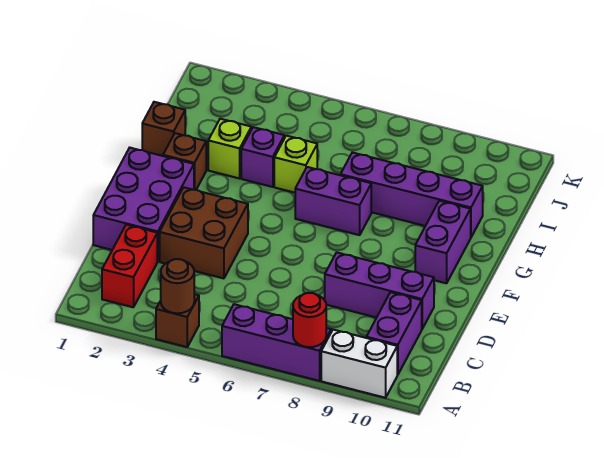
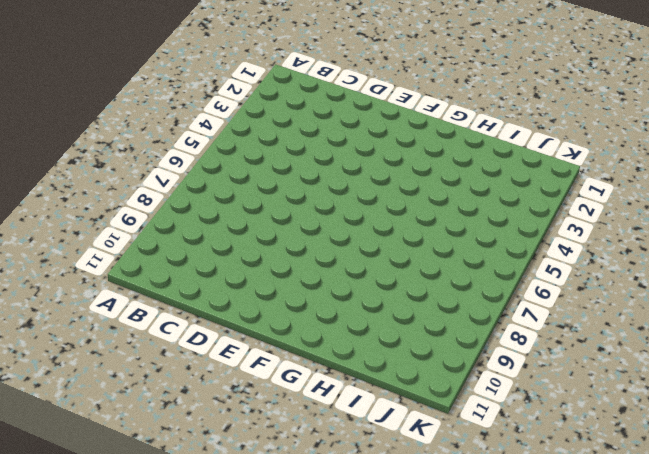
none -> brown 1x1 brick [156,294,199,347]
none -> purple 1x3 brick [222,304,331,381]
none -> white 1x2 brick [321,330,397,398]

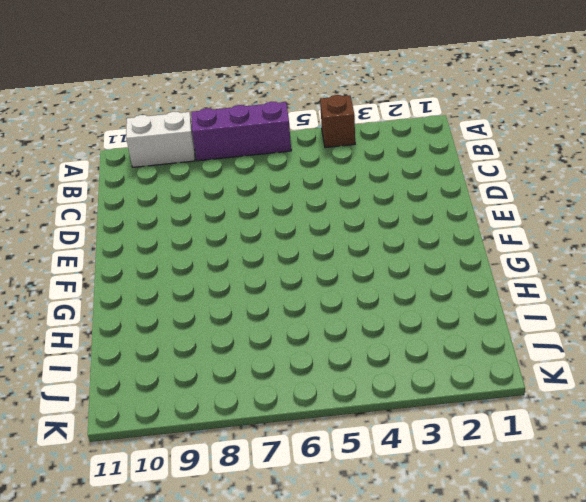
none -> red 1x2 brick [102,225,157,307]
none -> purple 1x2 brick [366,292,422,375]
none -> purple 2x3 brick [93,148,194,262]

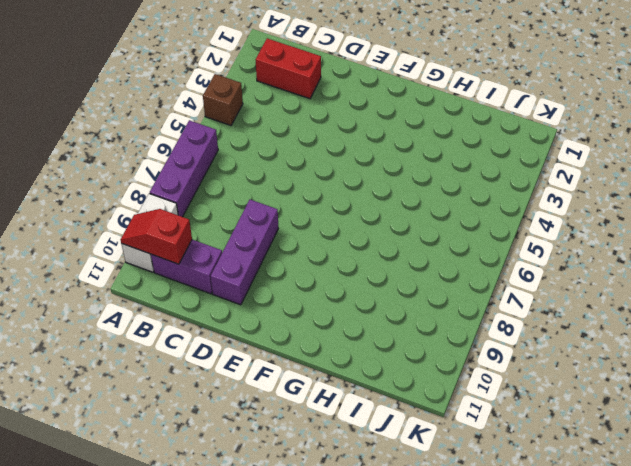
red 1x2 slope [121,209,192,264] -> none
none -> purple 2x3 brick [93,148,194,262]
none -> brown 2x2 brick [160,187,248,278]
none -> purple 1x2 brick [415,201,471,283]

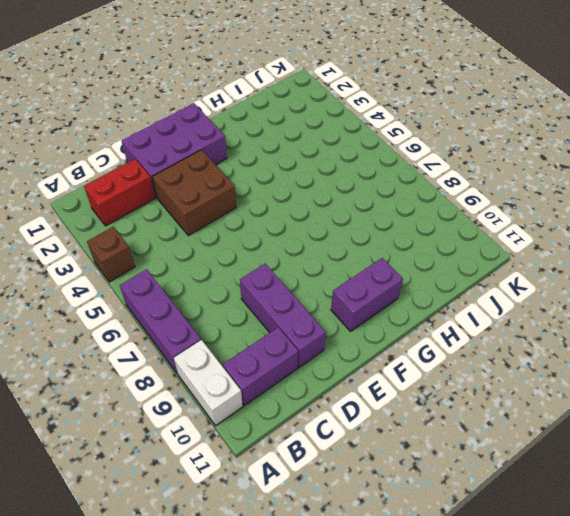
none -> brown 1x1 brick [163,133,206,190]
none -> purple 1x2 brick [295,167,371,235]
none -> brown 1x1 brick [142,102,185,156]

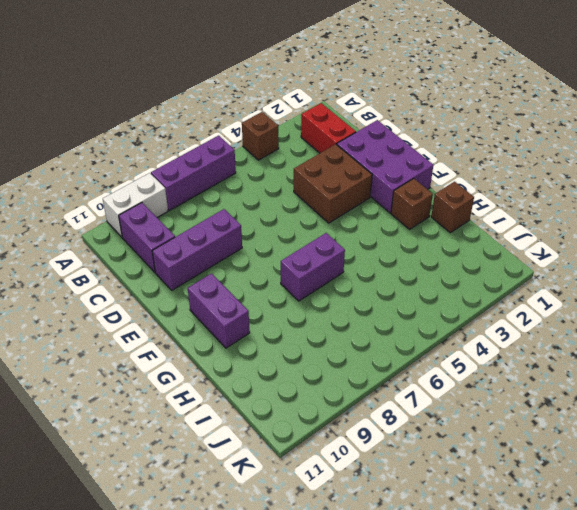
none -> lime 1x1 brick [208,119,251,178]
none -> purple 1x1 brick [241,127,284,187]
none -> lime 1x1 brick [274,136,317,193]

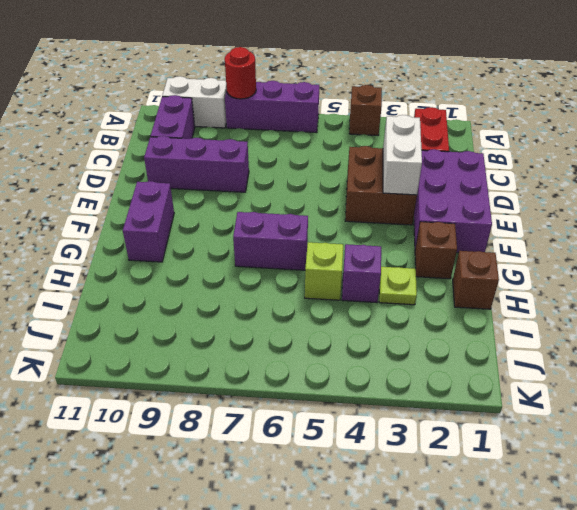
white 1x2 brick [383,115,422,195] -> none
lime 1x1 plate [379,267,417,305] -> lime 1x1 brick [208,119,251,178]
none -> purple 1x4 brick [341,152,483,237]
none -> brown 1x1 round brick [161,259,194,313]

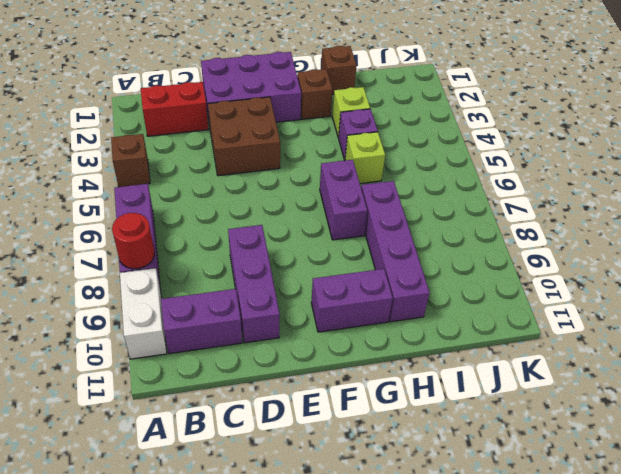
none -> brown 1x1 round brick [161,259,194,313]

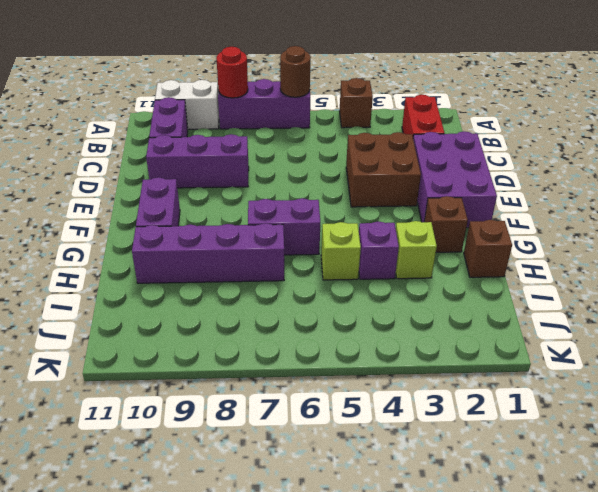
brown 1x1 round brick [280,46,311,97] -> brown 1x1 round brick moved to [161,259,194,313]

